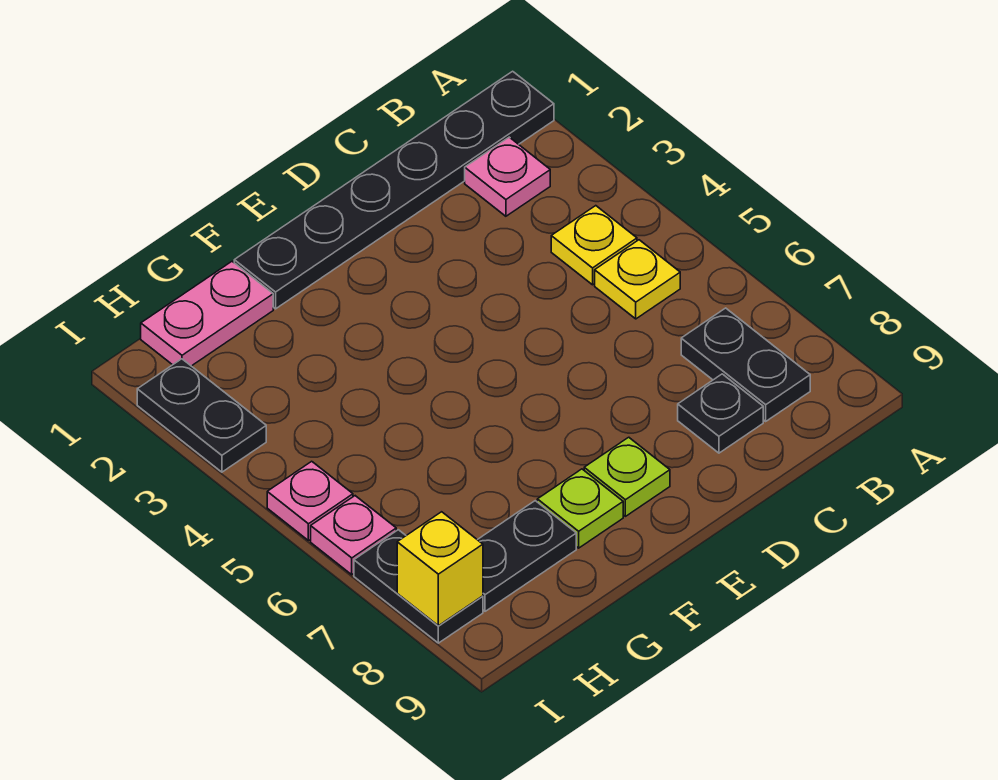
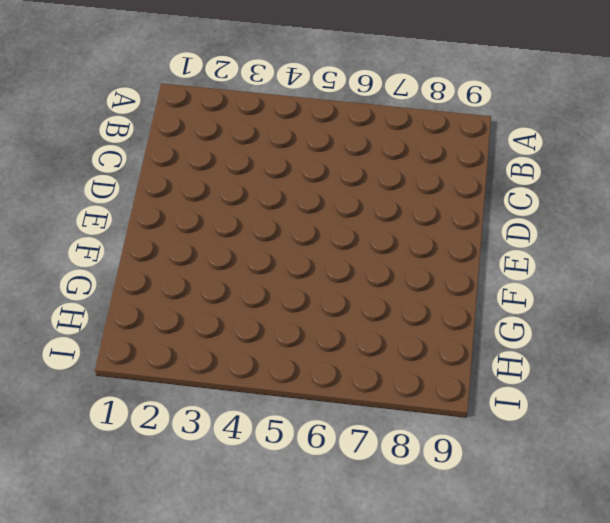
none -> black 1x6 plate [234,71,554,309]
none -> pink 1x1 plate [465,137,550,216]
none -> yellow 1x1 plate [551,206,637,285]

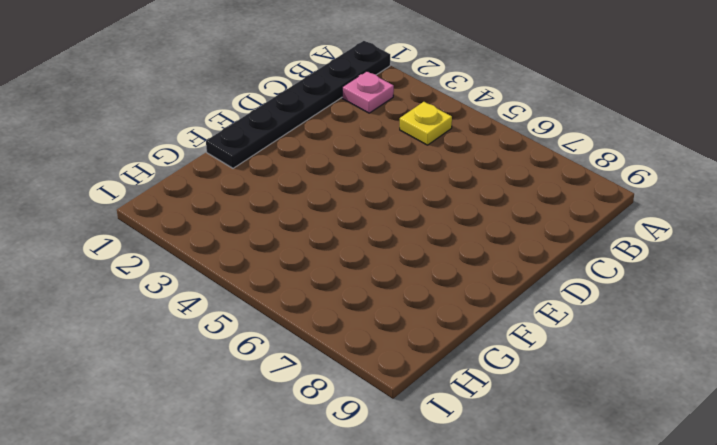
none -> yellow 1x1 plate [595,240,680,319]
none -> black 1x2 plate [681,308,810,421]
none -> black 1x1 plate [678,374,763,453]

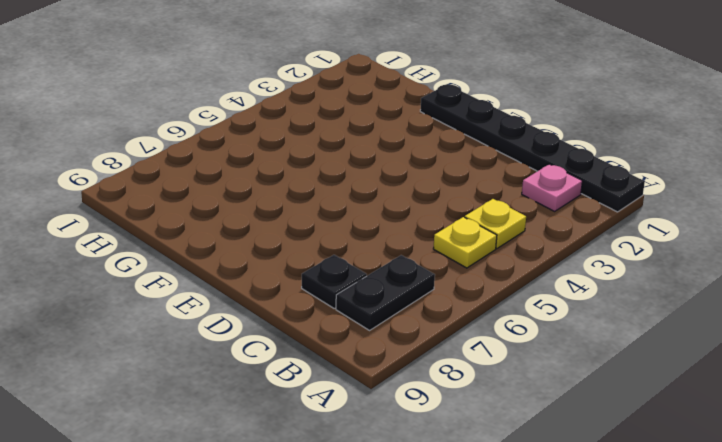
none -> lime 1x1 plate [584,437,670,516]
none -> lime 1x1 plate [537,469,623,548]
none -> pink 1x2 plate [141,261,273,366]

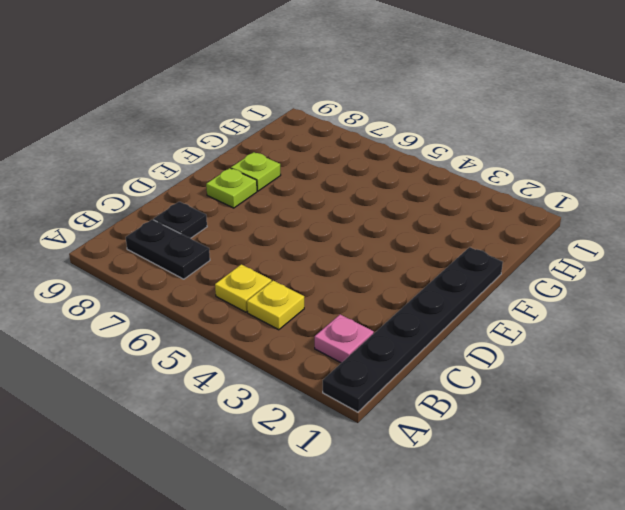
none -> pink 1x2 plate [141,261,273,366]
none -> black 1x2 plate [478,501,576,611]
none -> black 1x2 plate [137,359,266,472]

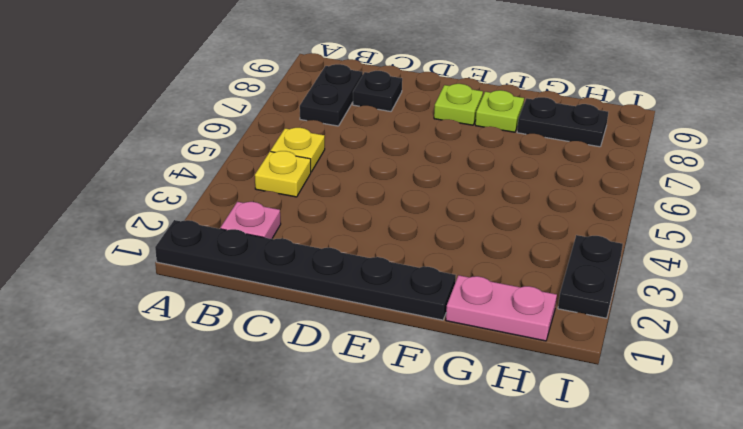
none -> pink 1x1 plate [267,461,353,541]
none -> pink 1x1 plate [311,496,396,575]
none -> black 1x2 plate [354,530,483,643]

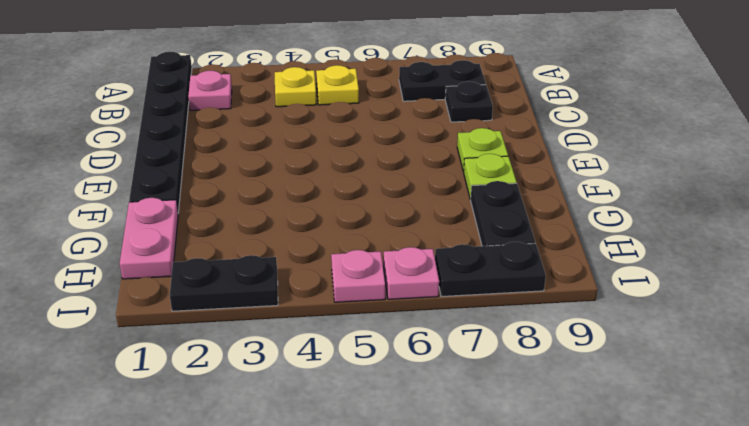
none -> yellow 1x1 brick [397,512,483,626]

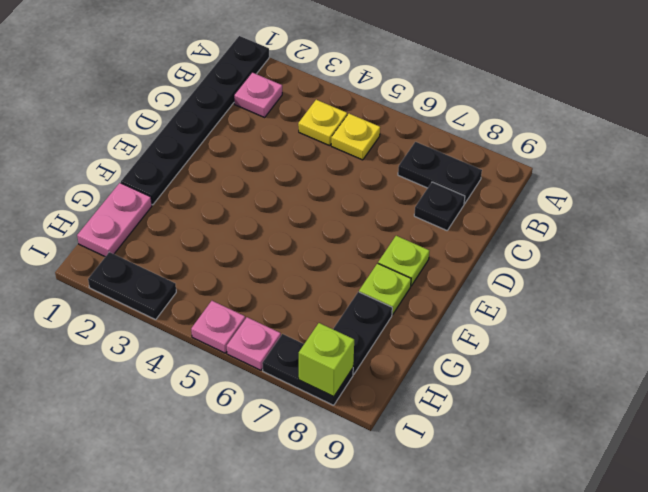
lime 1x1 brick [299,323,354,397] -> yellow 1x1 brick [397,512,483,626]

